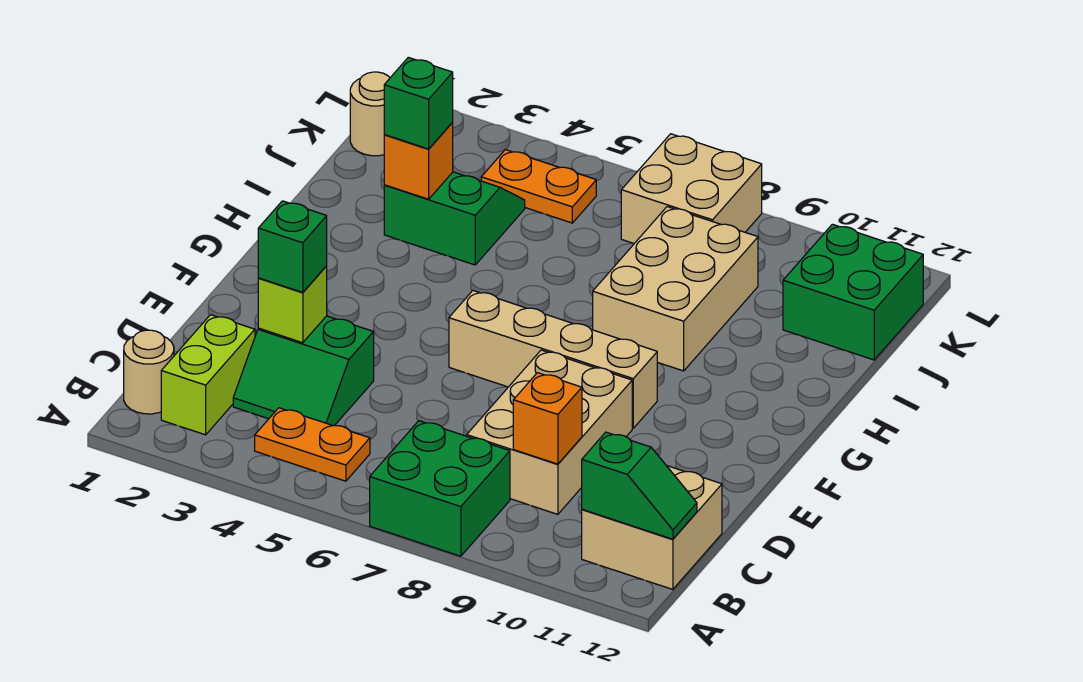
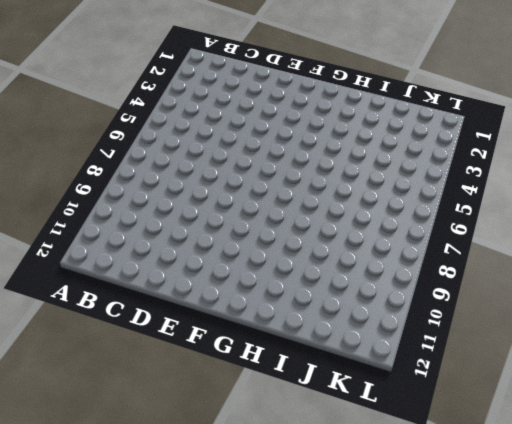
none -> green 2x2 brick [370,421,510,556]
none -> tan 1x1 round brick [124,330,174,414]
none -> lime 1x2 brick [161,315,255,435]

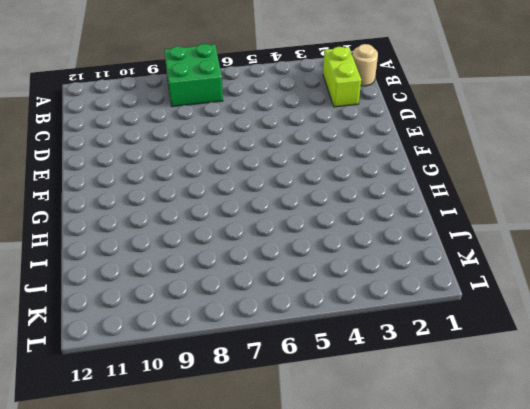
none -> orange 1x2 plate [255,408,370,481]
none -> tan 2x2 brick [582,466,722,589]
none -> green 2x2 slope [233,316,374,426]

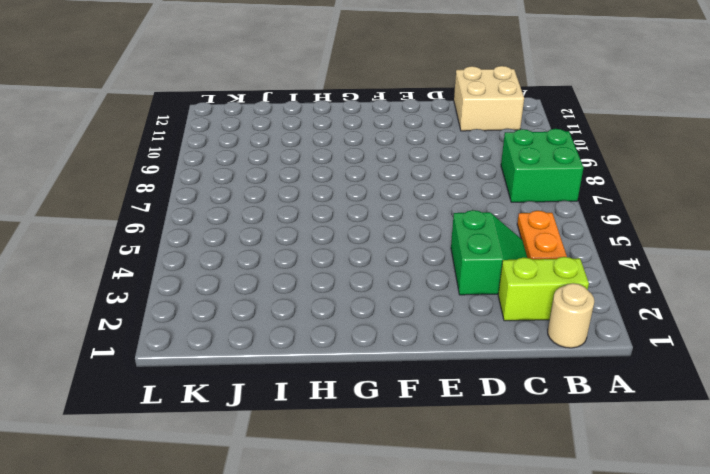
none -> tan 2x3 brick [467,350,632,514]
none -> tan 1x4 brick [449,291,657,428]
none -> tan 2x3 brick [593,207,758,371]

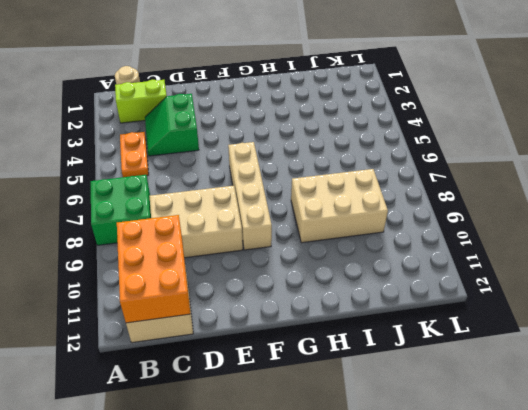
orange 2x3 brick [117,215,190,323] -> green 1x2 slope [582,432,697,539]
none -> green 2x2 slope [384,172,525,265]
none -> green 2x2 brick [783,224,923,360]
none -> tan 1x1 round brick [350,72,390,156]

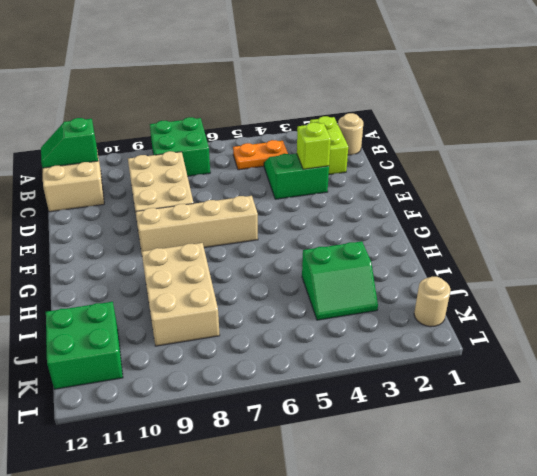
none -> orange 1x2 plate [481,150,596,223]
none -> tan 2x2 brick [621,134,762,243]
none -> orange 1x1 brick [513,373,582,464]

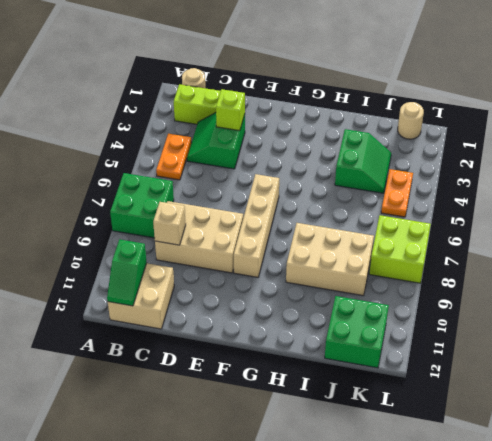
tan 1x1 brick [153,202,186,245] -> orange 1x1 brick [513,373,582,464]
lime 2x2 brick [369,215,431,283] -> tan 2x2 brick [621,134,762,243]
none -> orange 1x1 brick [384,123,453,199]
none -> green 1x1 brick [258,201,327,292]
none -> green 1x1 brick [384,57,453,149]

